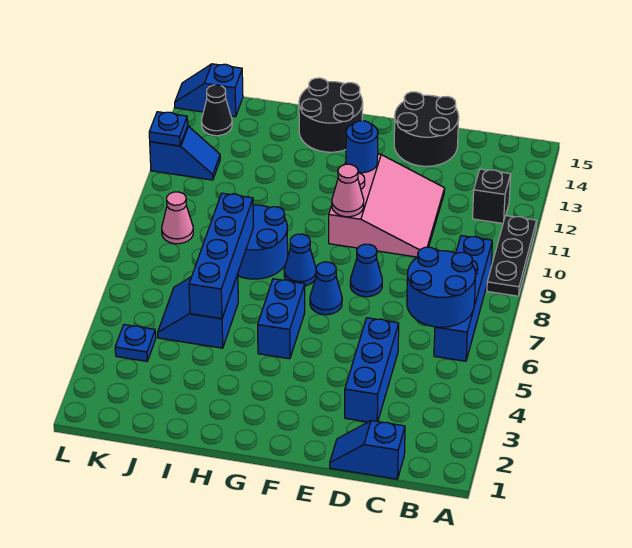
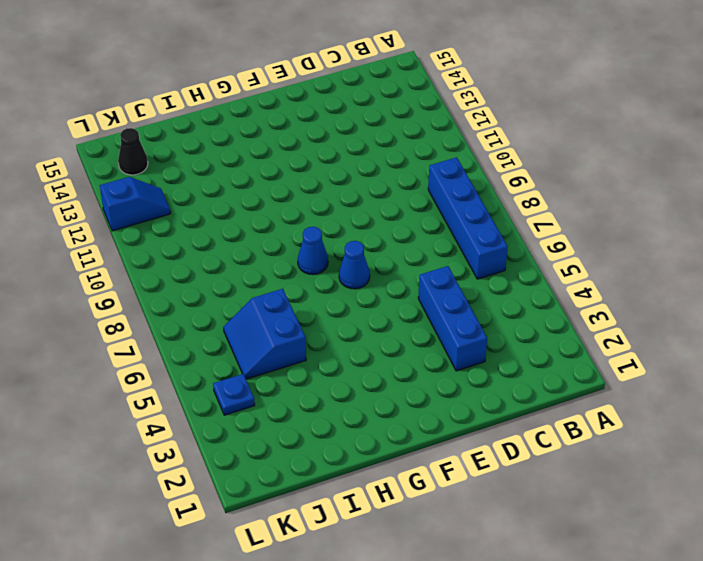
none -> black 1x3 plate [487,216,537,296]
none -> black 1x1 brick [473,169,511,223]
none -> blue 1x2 slope [330,421,405,479]

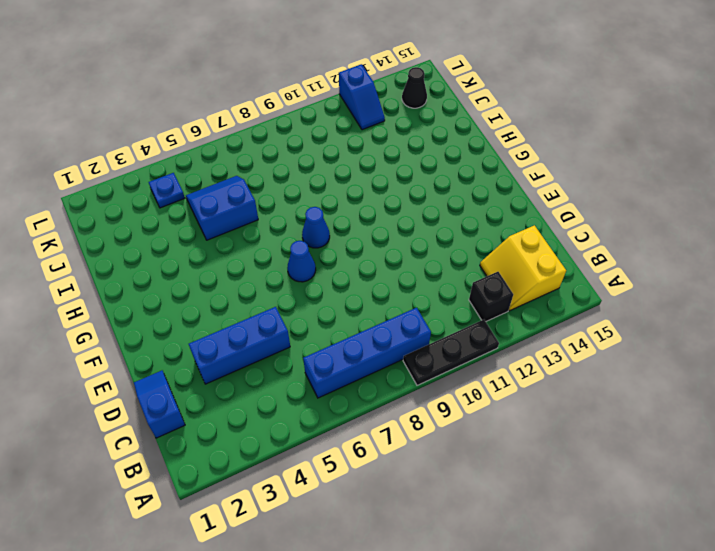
yellow 2x2 slope [480,225,566,311] -> none
none -> pink 3x3 slope [329,154,445,257]
none -> black 2x2 round brick [394,92,459,166]
none -> blue 1x1 cone [350,244,382,297]

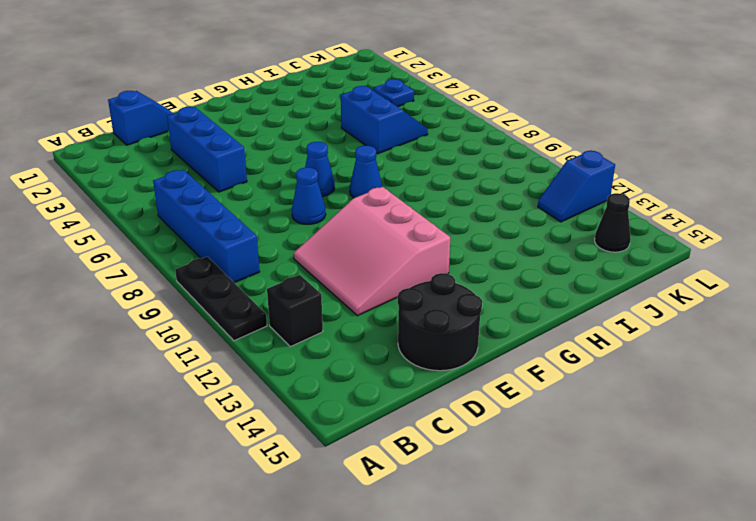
none -> blue 1x2 brick [258,279,305,359]
none -> black 2x2 round brick [299,78,363,152]
none -> blue 2x2 round brick [238,205,288,279]

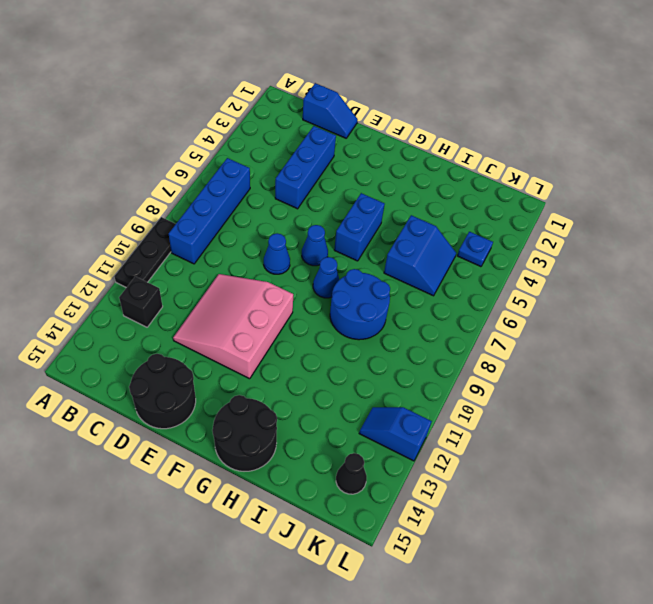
none -> pink 1x1 cone [162,192,193,244]
none -> blue 1x2 slope [175,64,243,117]
none -> blue 2x2 round brick [407,247,476,327]

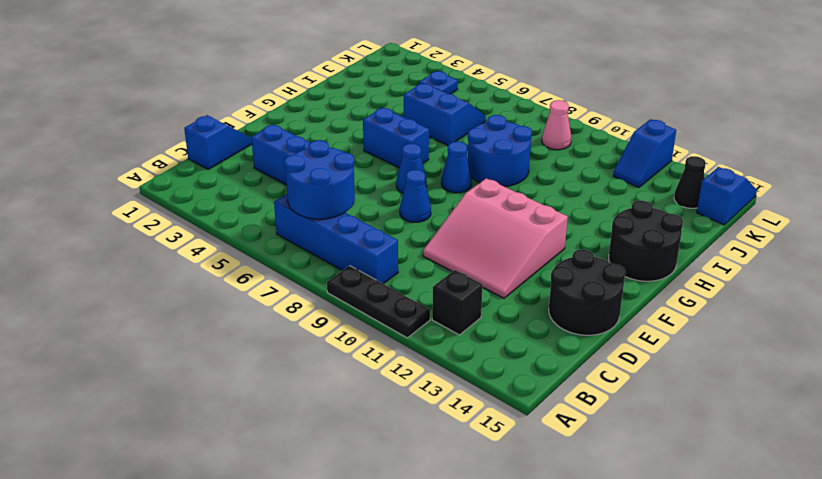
none -> pink 1x1 cone [332,164,364,217]
none -> blue 1x1 round brick [346,121,378,173]
none -> blue 1x4 brick [189,193,253,319]

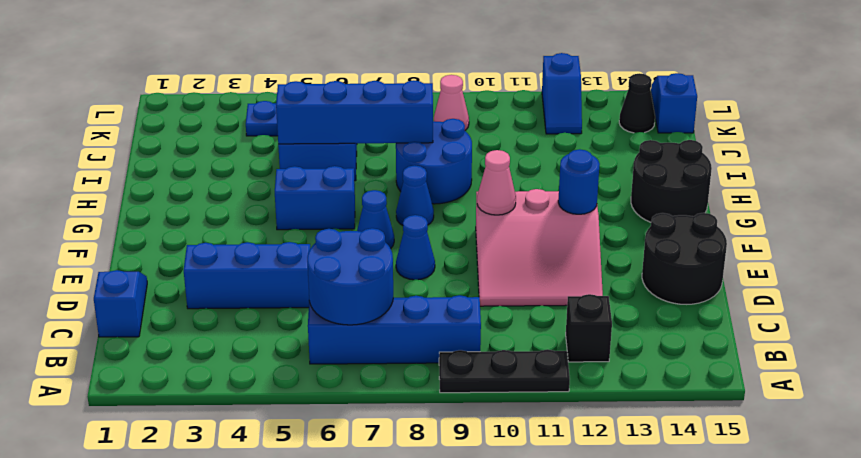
none -> blue 1x1 plate [149,112,188,146]

